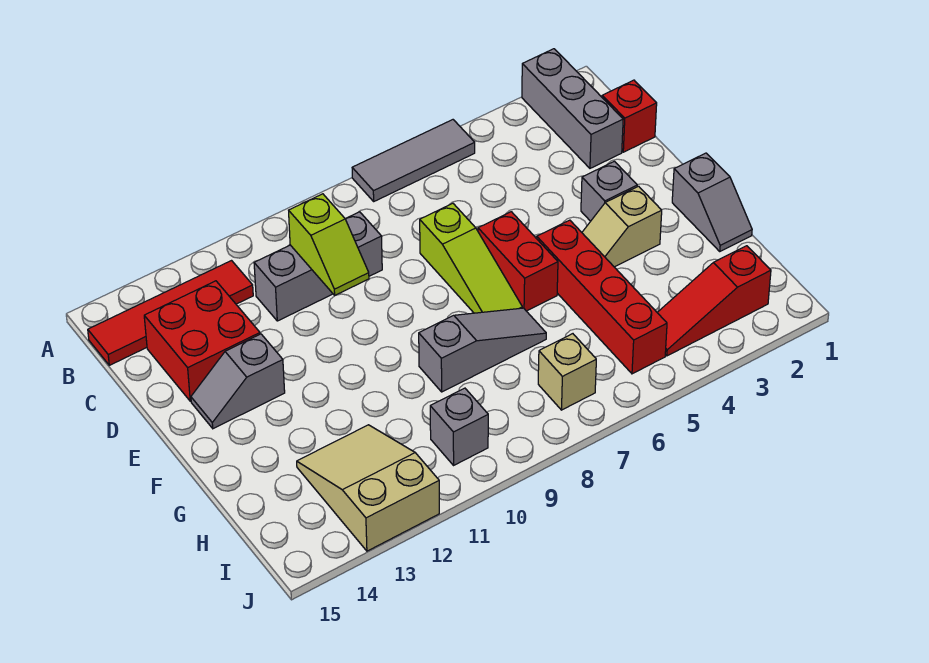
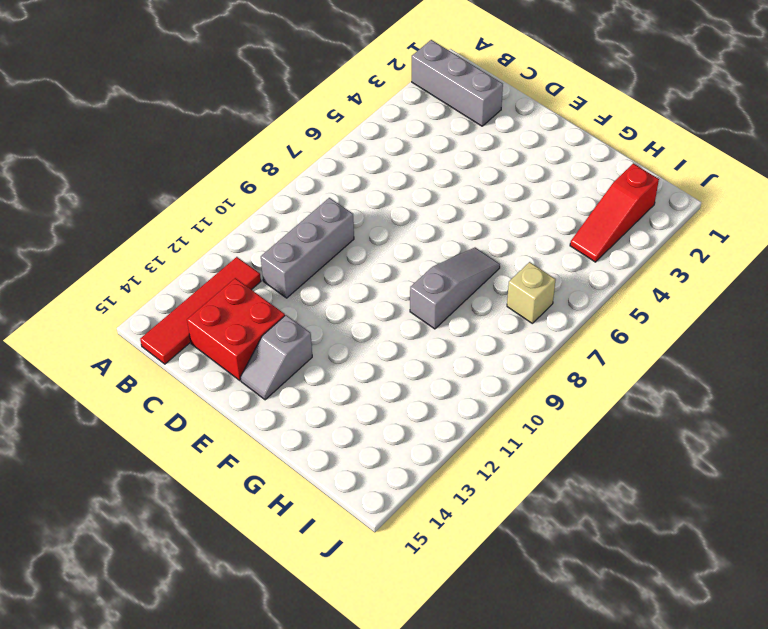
none -> grey 1x3 tile [352,120,475,201]
none -> red 1x1 brick [602,80,657,152]
none -> lime 1x3 slope [420,203,522,313]

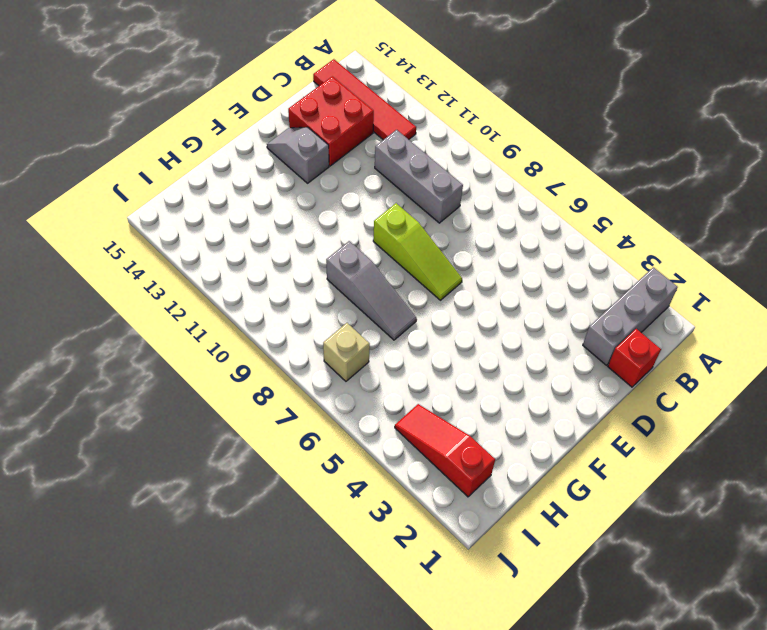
lime 1x3 slope [373,203,462,300] -> lime 1x3 slope turned to [420,203,522,313]
none -> grey 1x3 tile [352,120,475,201]
none -> grey 1x1 brick [581,161,637,221]
none -> red 1x2 brick [478,212,558,311]

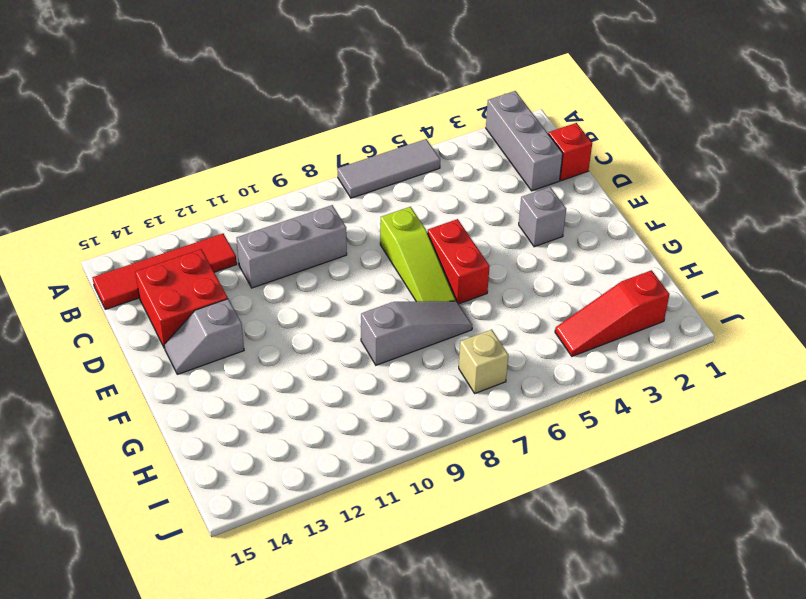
none -> grey 1x2 slope [672,153,752,251]
none -> tan 1x2 slope [582,186,662,267]
none -> red 1x4 brick [537,220,667,374]

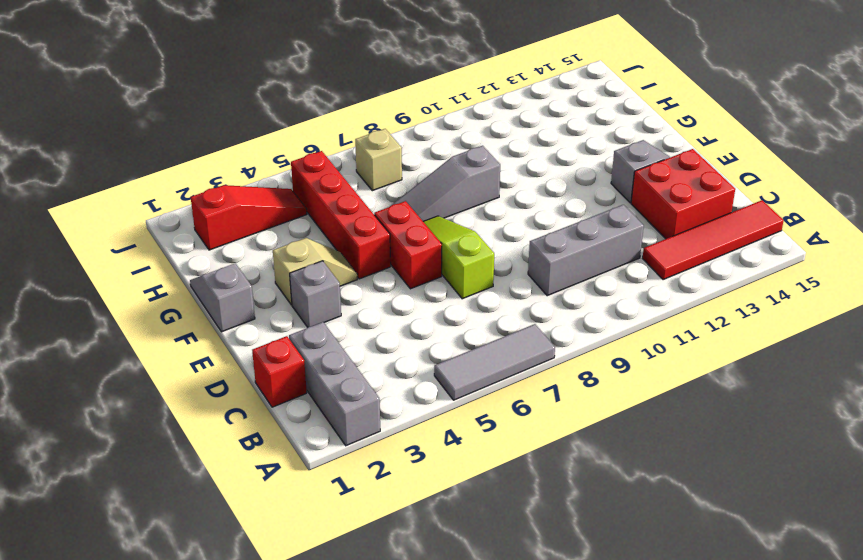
none -> tan 2x3 slope [297,425,439,551]
none -> grey 1x1 brick [430,388,488,465]
none -> lime 1x2 slope [289,194,369,296]

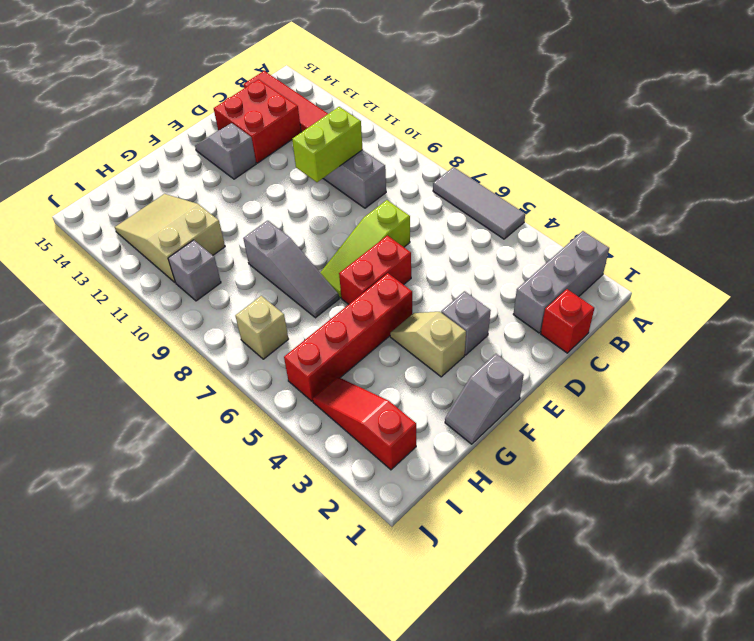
lime 1x2 brick [292,107,363,182] -> lime 1x2 slope [289,194,369,296]
tan 2x3 slope [115,194,225,283] -> tan 2x3 slope turned to [297,425,439,551]

